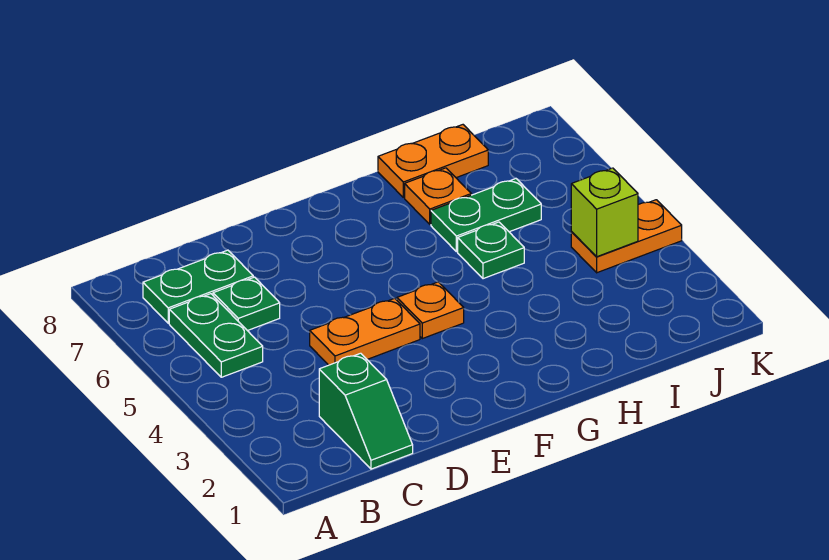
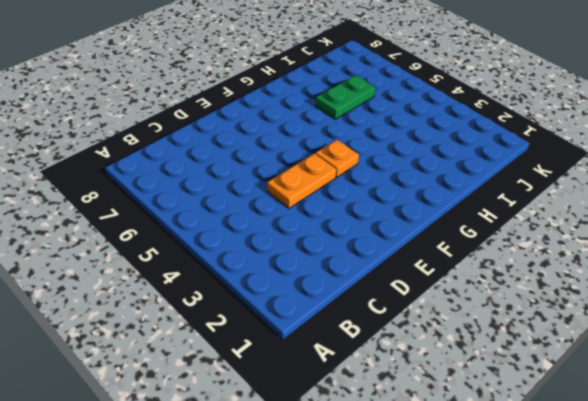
none -> green 1x2 plate [169,294,263,377]
none -> green 1x2 plate [143,250,253,323]
none -> green 1x2 slope [319,353,413,469]

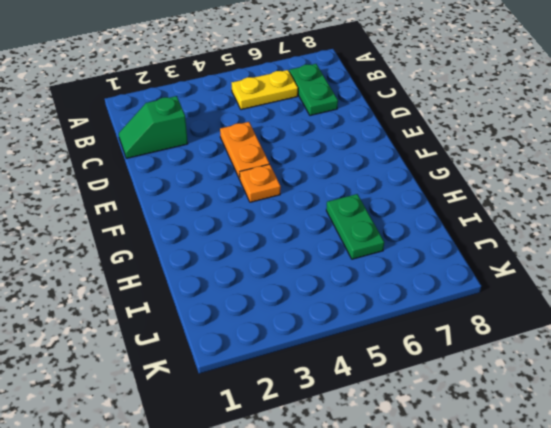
yellow 1x2 plate [232,70,298,110] -> green 1x2 plate [169,294,263,377]
none -> green 1x1 plate [213,277,280,331]
none -> green 1x1 plate [458,222,524,279]
none -> orange 1x1 plate [405,168,471,224]

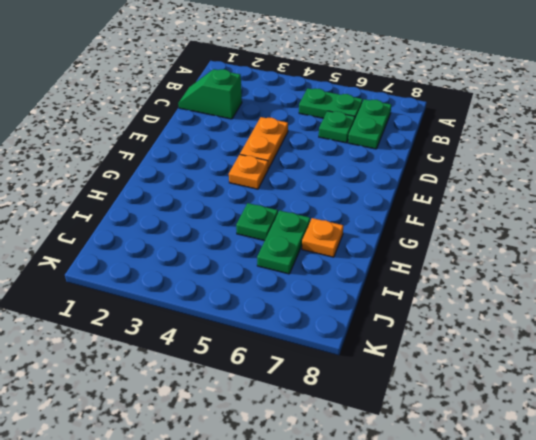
none -> orange 1x2 plate [378,125,488,197]
none -> orange 1x2 plate [571,200,682,273]
none -> lime 1x1 brick [571,168,638,257]

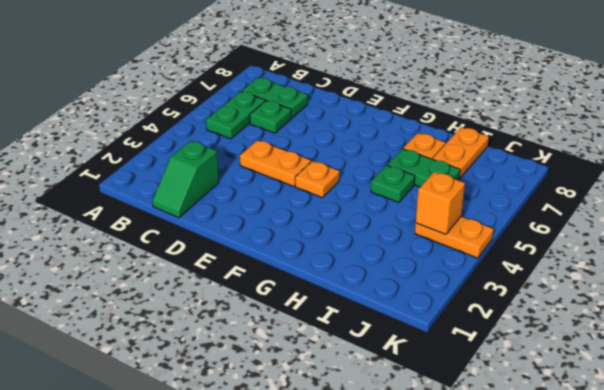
orange 1x2 plate [433,127,489,179] -> orange 1x2 plate turned to [378,125,488,197]
orange 1x1 brick [416,172,465,234] -> lime 1x1 brick [571,168,638,257]

